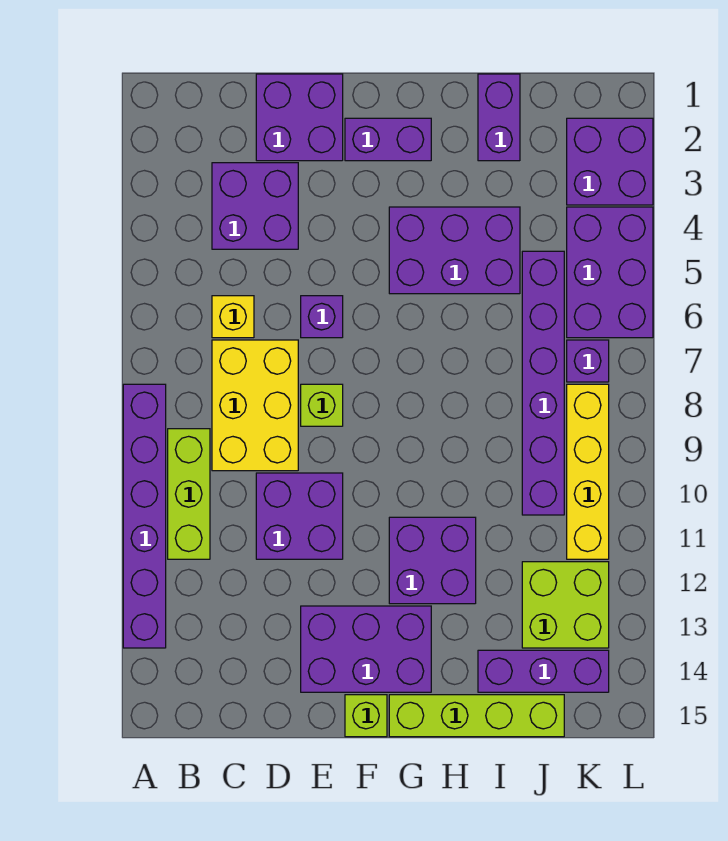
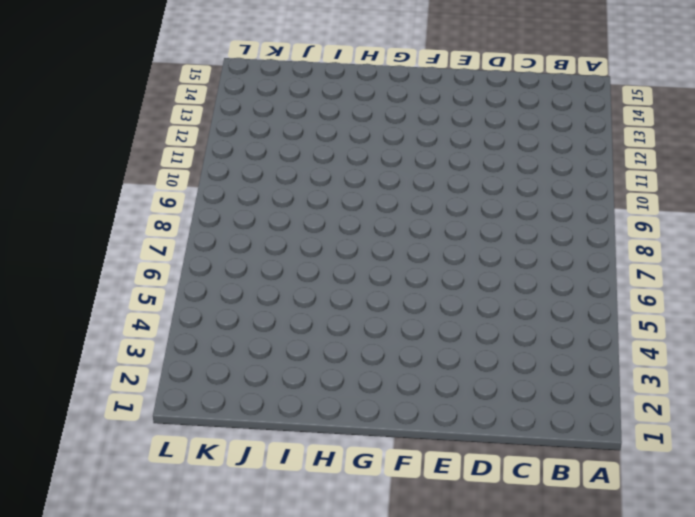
none -> purple 1x6 brick [123,384,166,648]
none -> lime 1x3 brick [168,429,210,559]
none -> purple 2x2 brick [212,163,298,249]

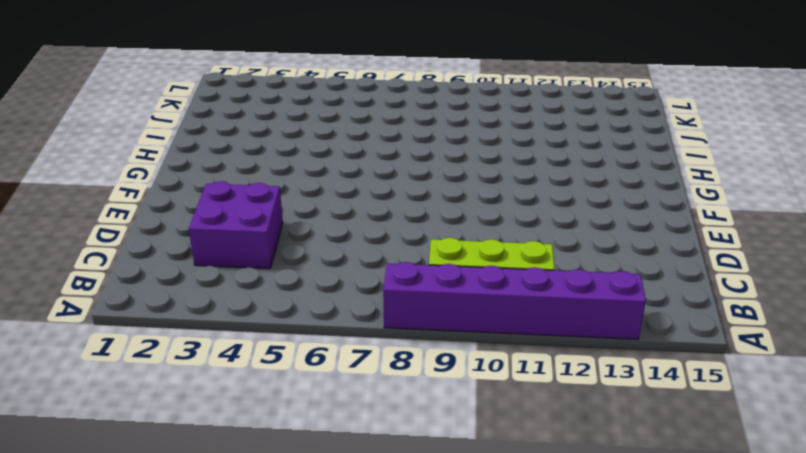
none -> yellow 1x1 brick [212,296,254,338]
none -> yellow 2x3 brick [212,340,298,471]
none -> purple 2x2 brick [256,74,343,161]

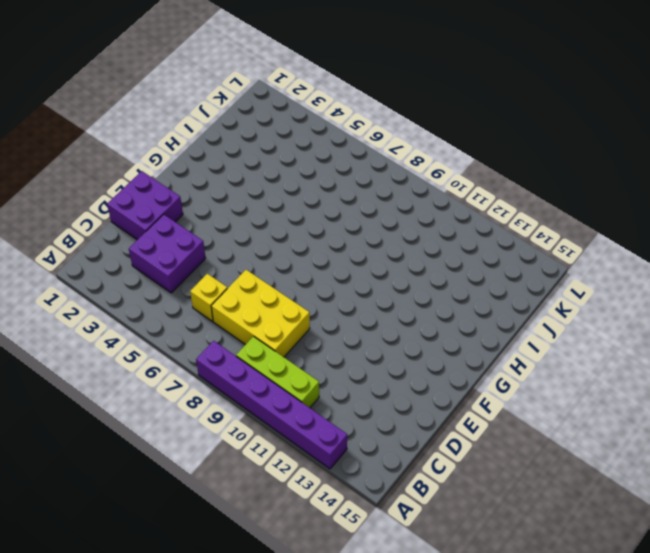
none -> purple 2x2 brick [256,473,343,559]
none -> purple 1x1 brick [301,296,343,338]
none -> lime 1x1 brick [301,384,343,426]

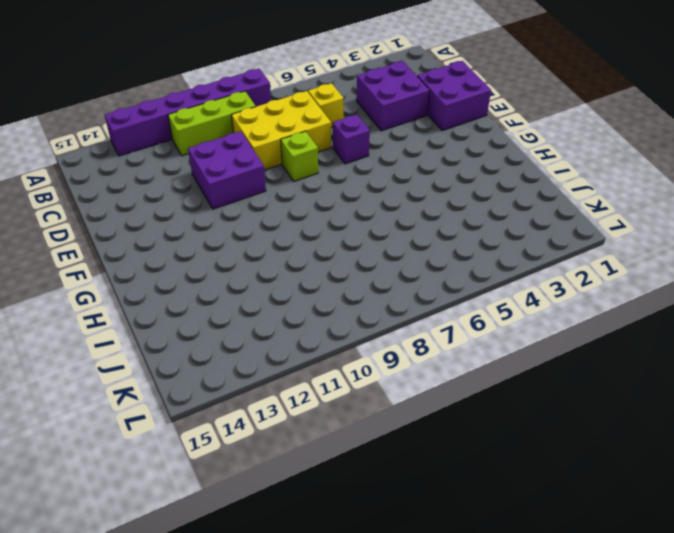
none -> purple 2x3 brick [301,606,431,692]
none -> purple 1x2 brick [345,118,431,161]
none -> lime 1x1 brick [345,695,387,737]

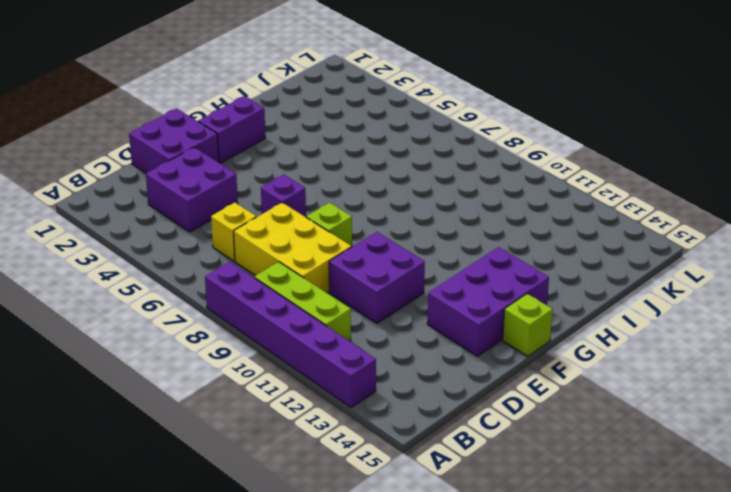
none -> purple 2x3 brick [389,207,520,294]
none -> purple 2x2 brick [389,517,476,604]
none -> lime 1x4 brick [389,695,564,737]

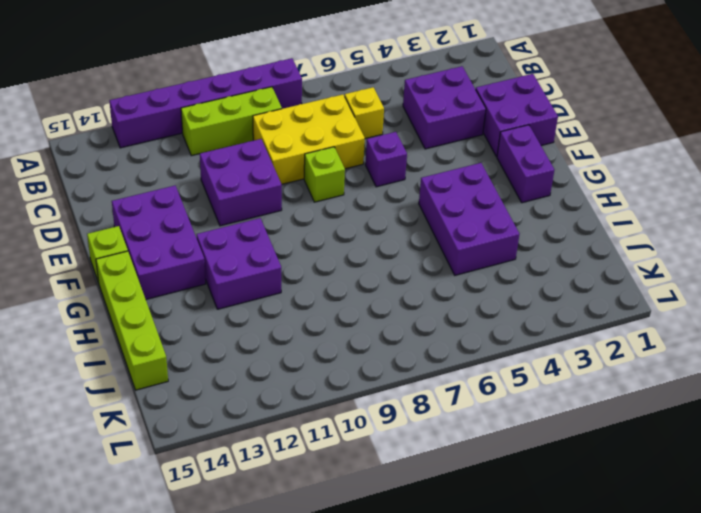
none -> purple 1x2 brick [478,74,520,161]
none -> purple 1x3 brick [478,650,609,692]
none -> purple 1x6 brick [522,251,564,515]

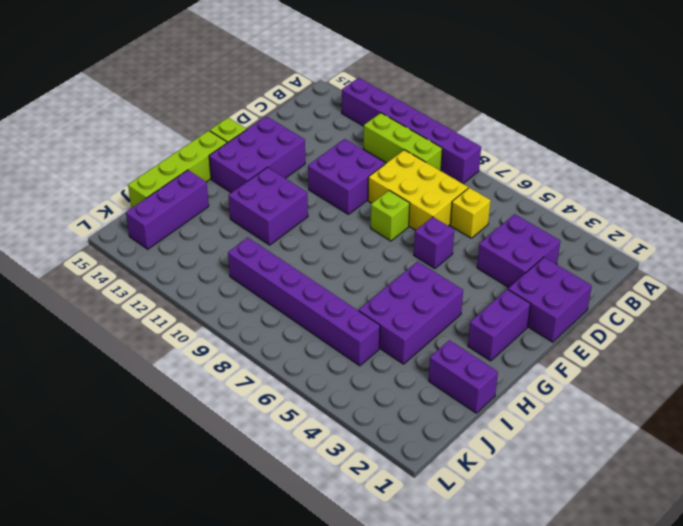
none -> lime 2x2 brick [522,562,609,648]
none -> purple 2x2 brick [567,118,653,205]
none -> purple 2x3 brick [567,207,653,338]

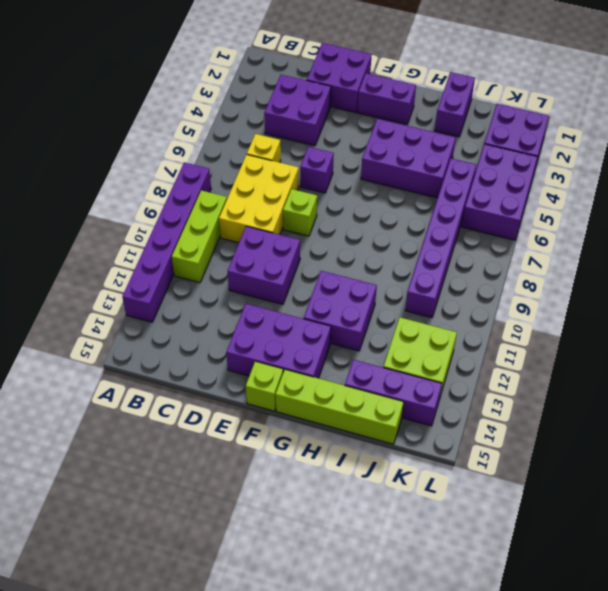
none -> purple 1x1 brick [567,340,609,382]
none -> yellow 1x4 brick [567,384,609,559]

